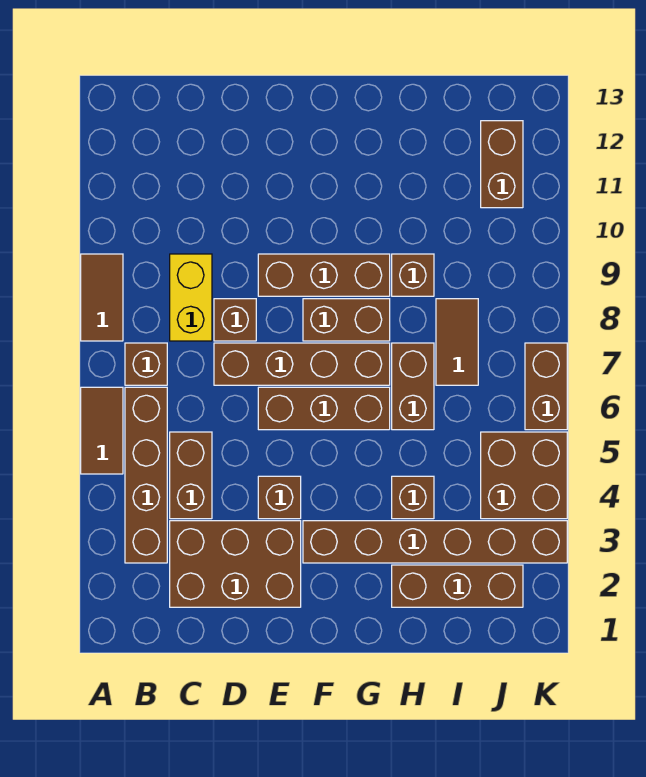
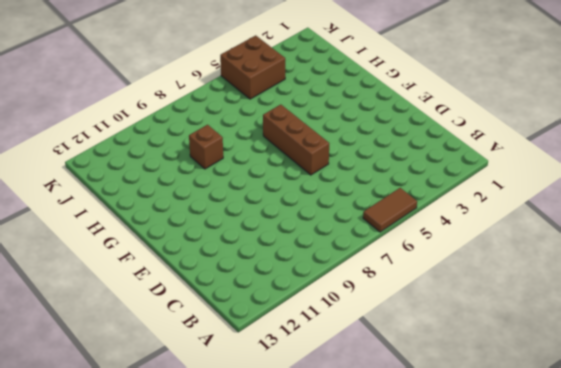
none -> brown 1x2 tile [81,254,123,341]
none -> brown 1x4 brick [125,387,167,563]
none -> brown 1x1 brick [125,343,167,385]

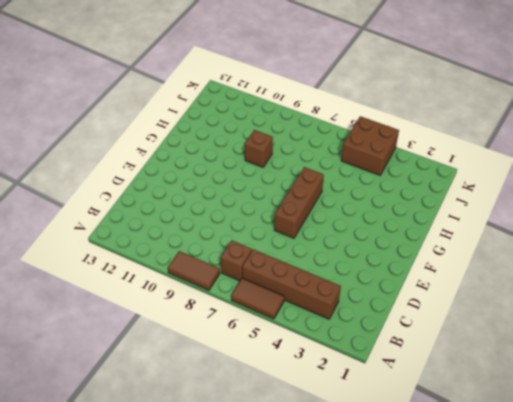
none -> brown 2x3 brick [170,521,301,607]
none -> brown 1x2 brick [170,432,212,519]
none -> yellow 1x2 brick [170,254,212,341]

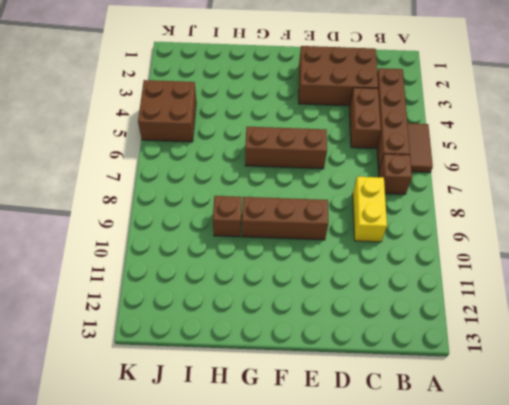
none -> brown 1x2 tile [81,254,123,341]
none -> brown 1x4 brick [214,343,390,385]
none -> brown 1x1 brick [214,299,256,341]

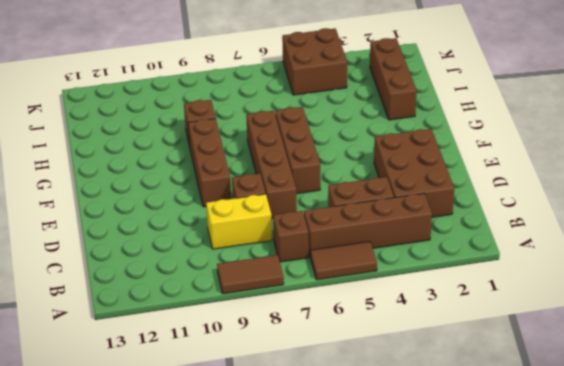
none -> brown 1x1 brick [258,476,301,519]
none -> brown 1x6 brick [303,521,567,563]
none -> brown 1x2 brick [303,299,390,341]

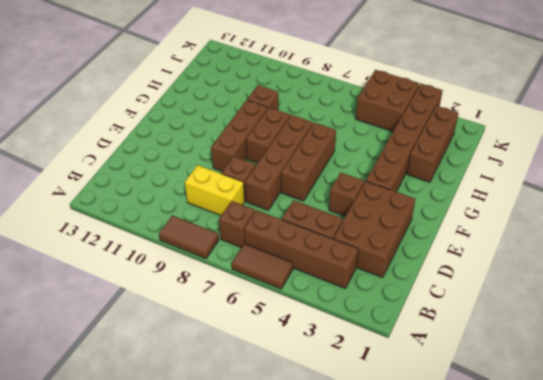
none -> brown 1x1 brick [392,476,434,519]
none -> brown 1x2 brick [392,343,434,430]
none -> brown 1x2 tile [436,299,478,385]

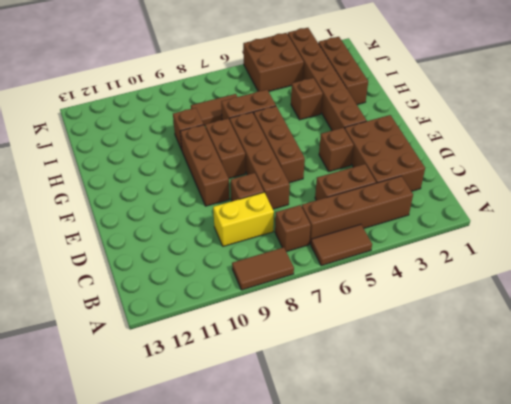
none -> brown 1x2 brick [481,121,523,208]
none -> brown 1x2 brick [525,343,567,430]

